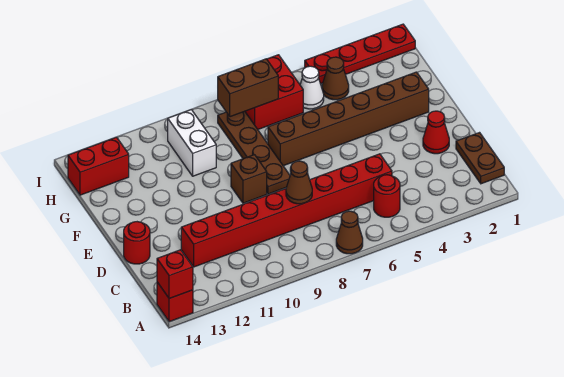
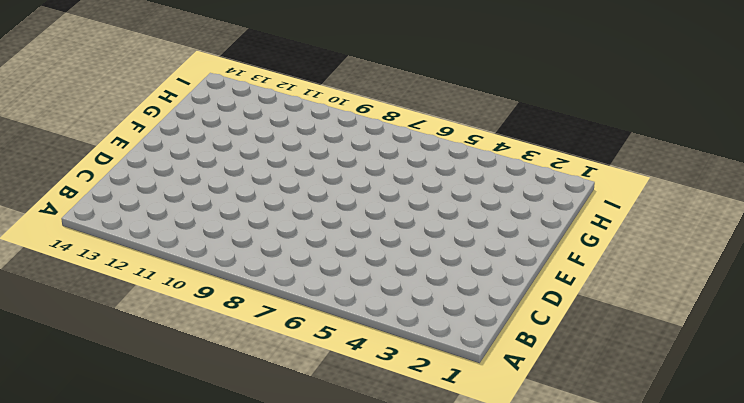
none -> brown 1x1 cone [336,211,363,254]
none -> red 1x1 brick [157,282,193,322]
none -> brown 1x2 plate [456,133,504,184]

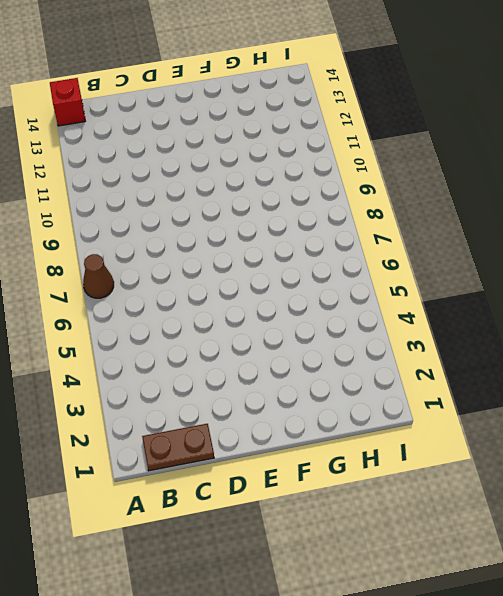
none -> red 1x1 round brick [374,175,400,217]
none -> red 1x8 brick [181,154,392,267]
none -> red 1x1 cone [423,111,449,154]

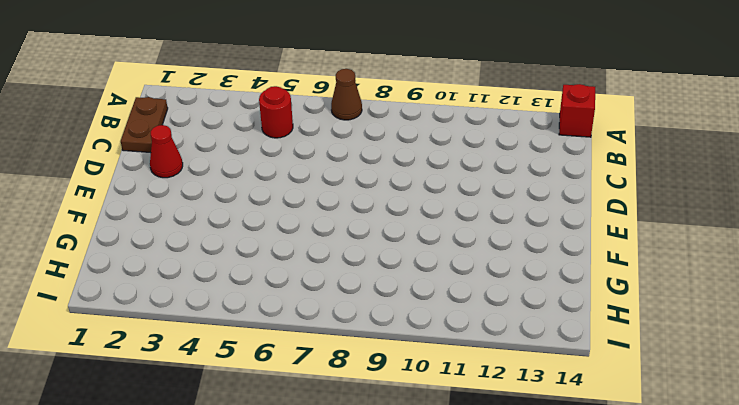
none -> red 1x8 brick [181,154,392,267]
none -> red 1x1 round brick [124,222,150,264]
none -> brown 1x4 plate [218,111,290,194]

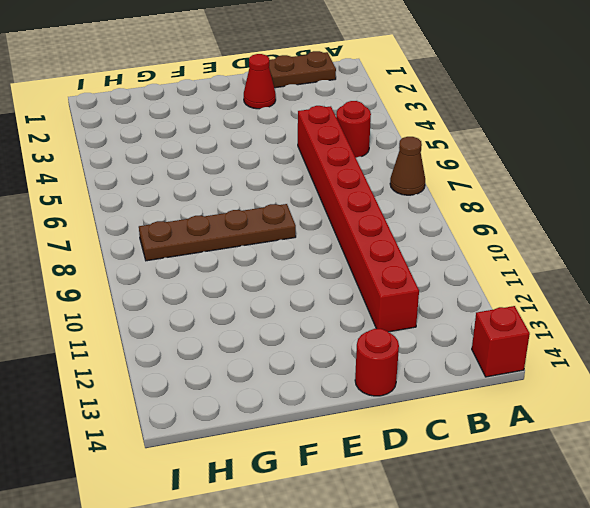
none -> brown 1x1 brick [231,155,267,203]
none -> brown 1x6 brick [268,72,429,166]
none -> white 1x2 brick [168,110,216,176]

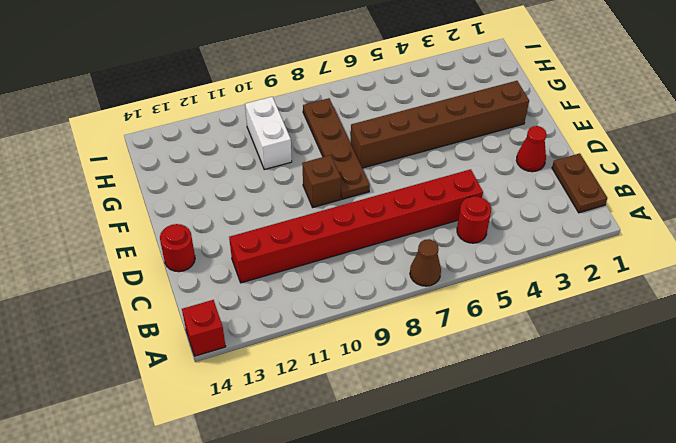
none -> brown 1x1 cone [322,57,349,100]
none -> white 1x1 cone [300,66,324,109]
none -> red 2x2 brick [245,55,303,129]

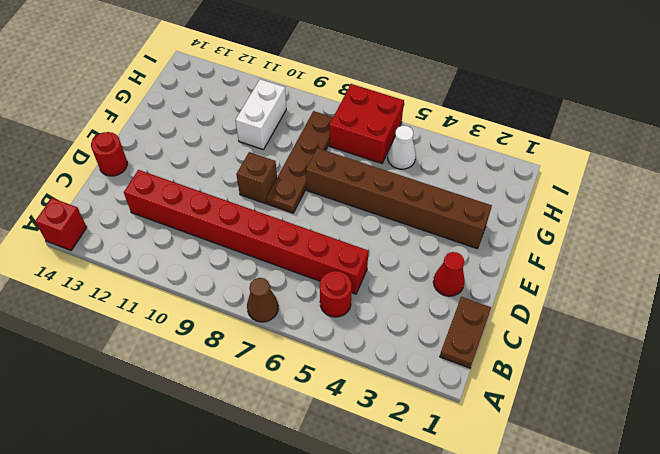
none -> brown 1x1 cone [322,57,349,100]
none -> red 1x2 brick [68,137,129,195]
none -> red 1x4 plate [305,24,415,84]

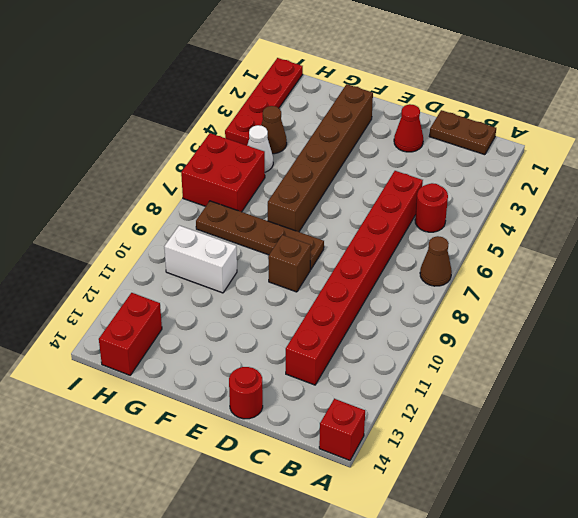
none -> red 1x1 brick [157,250,193,299]
none -> brown 1x1 cone [286,161,312,204]
none -> brown 1x2 brick [218,59,278,117]

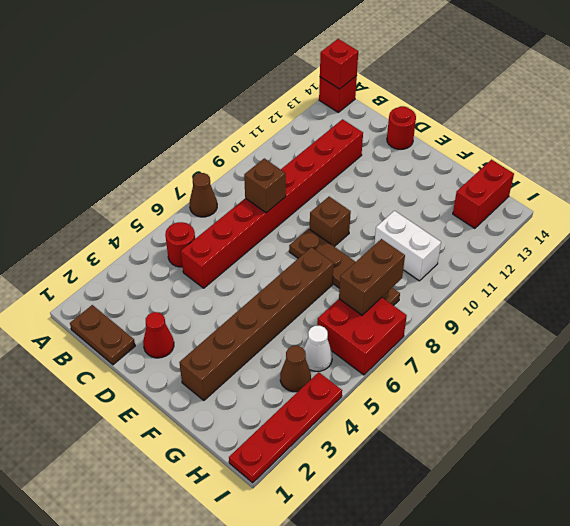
brown 1x1 brick [244,158,286,213] -> brown 1x1 cone [286,161,312,204]

